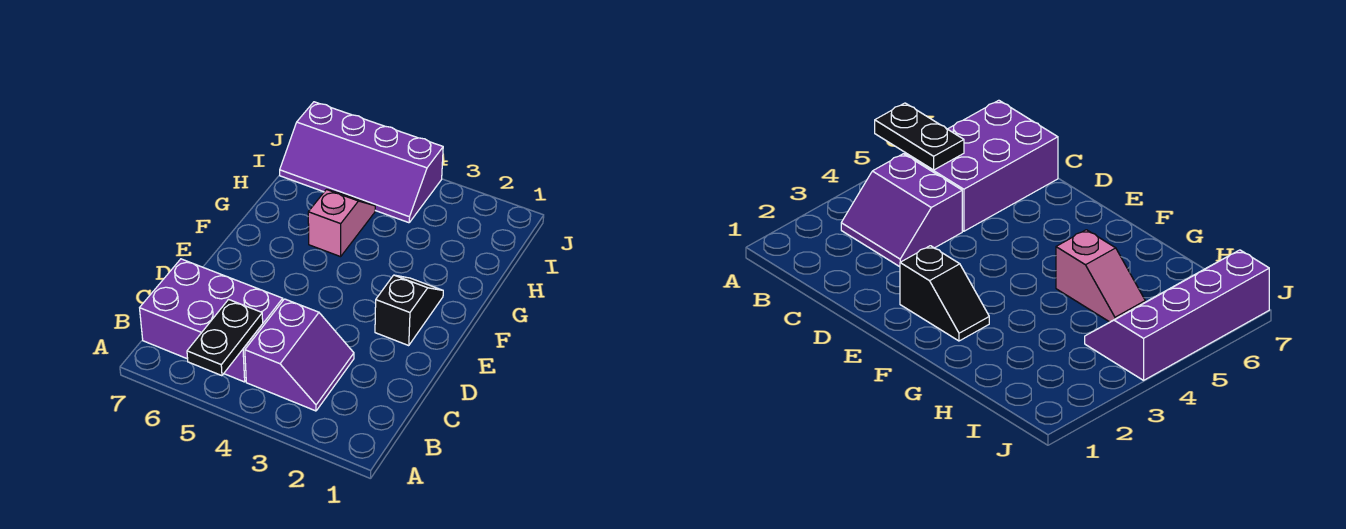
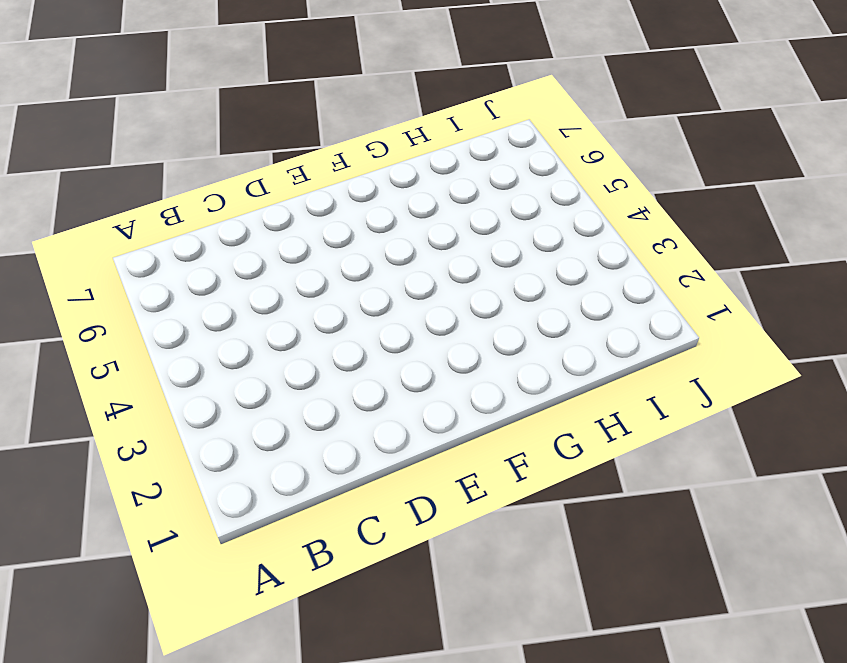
none -> purple 2x2 slope [245,299,354,411]
none -> purple 2x3 brick [140,259,283,382]

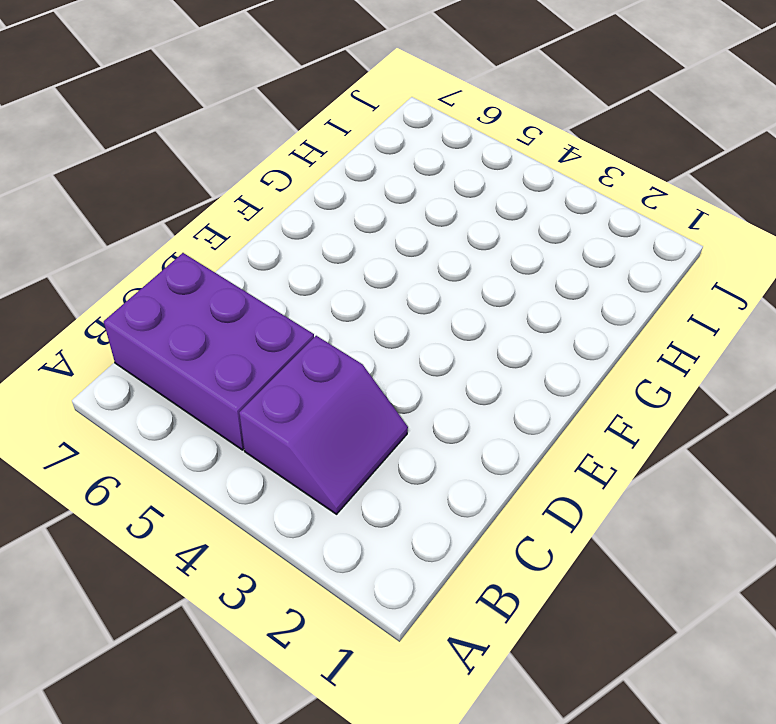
none -> black 1x2 slope [375,275,443,345]
none -> pink 1x2 slope [308,190,375,257]

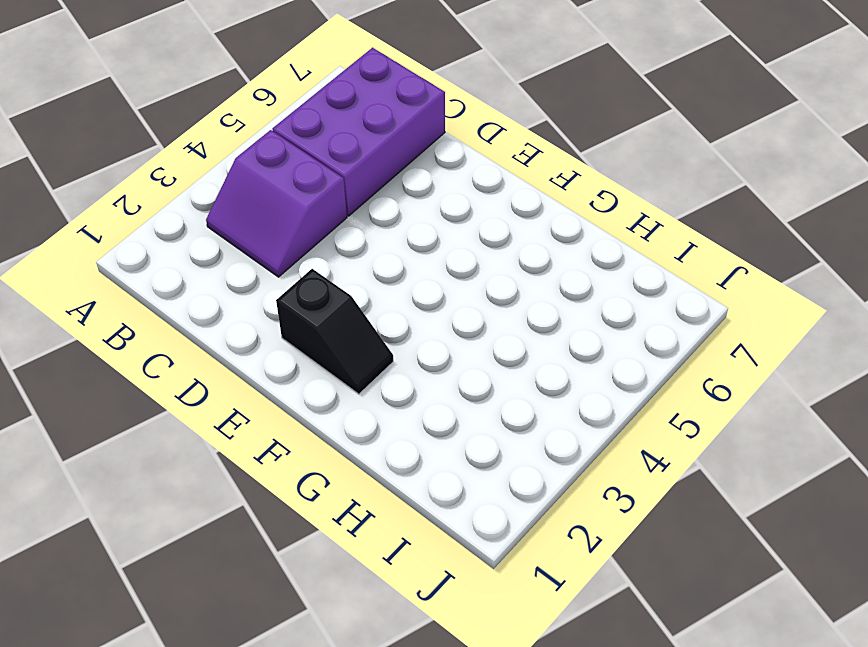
none -> pink 1x2 slope [308,190,375,257]
none -> purple 2x4 slope [280,102,443,223]

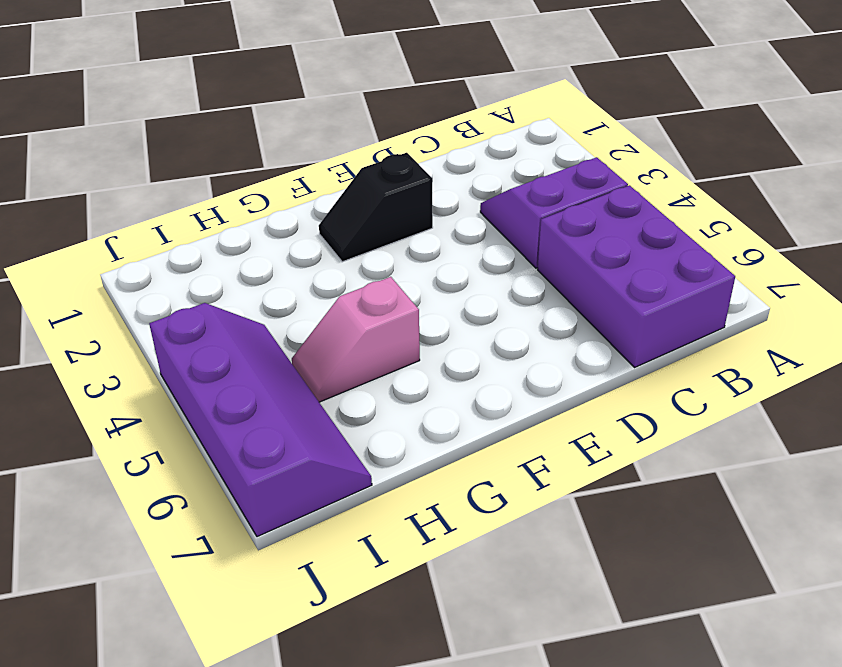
none -> black 1x2 plate [187,300,263,376]

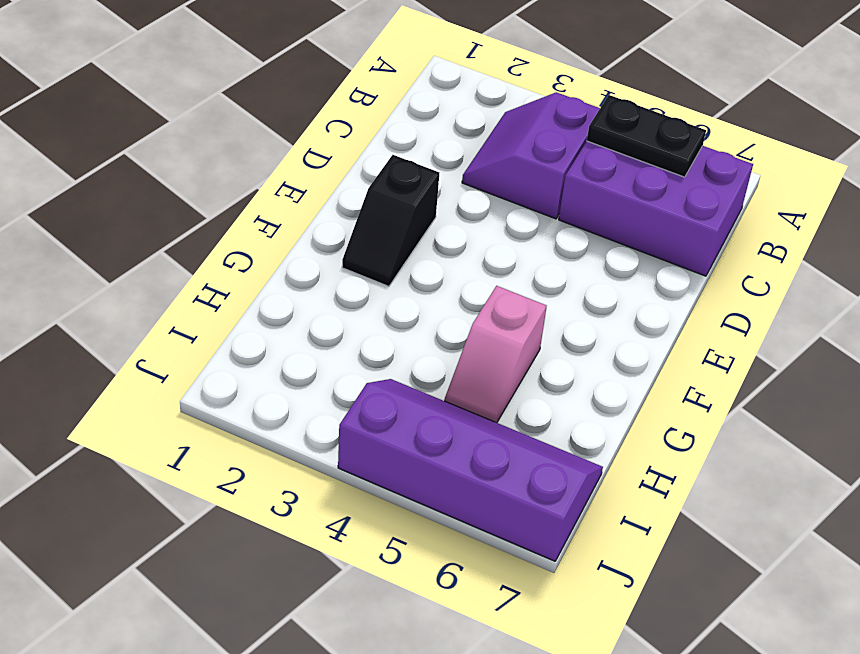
black 1x2 plate [587,95,706,177] -> black 1x2 plate turned to [187,300,263,376]

